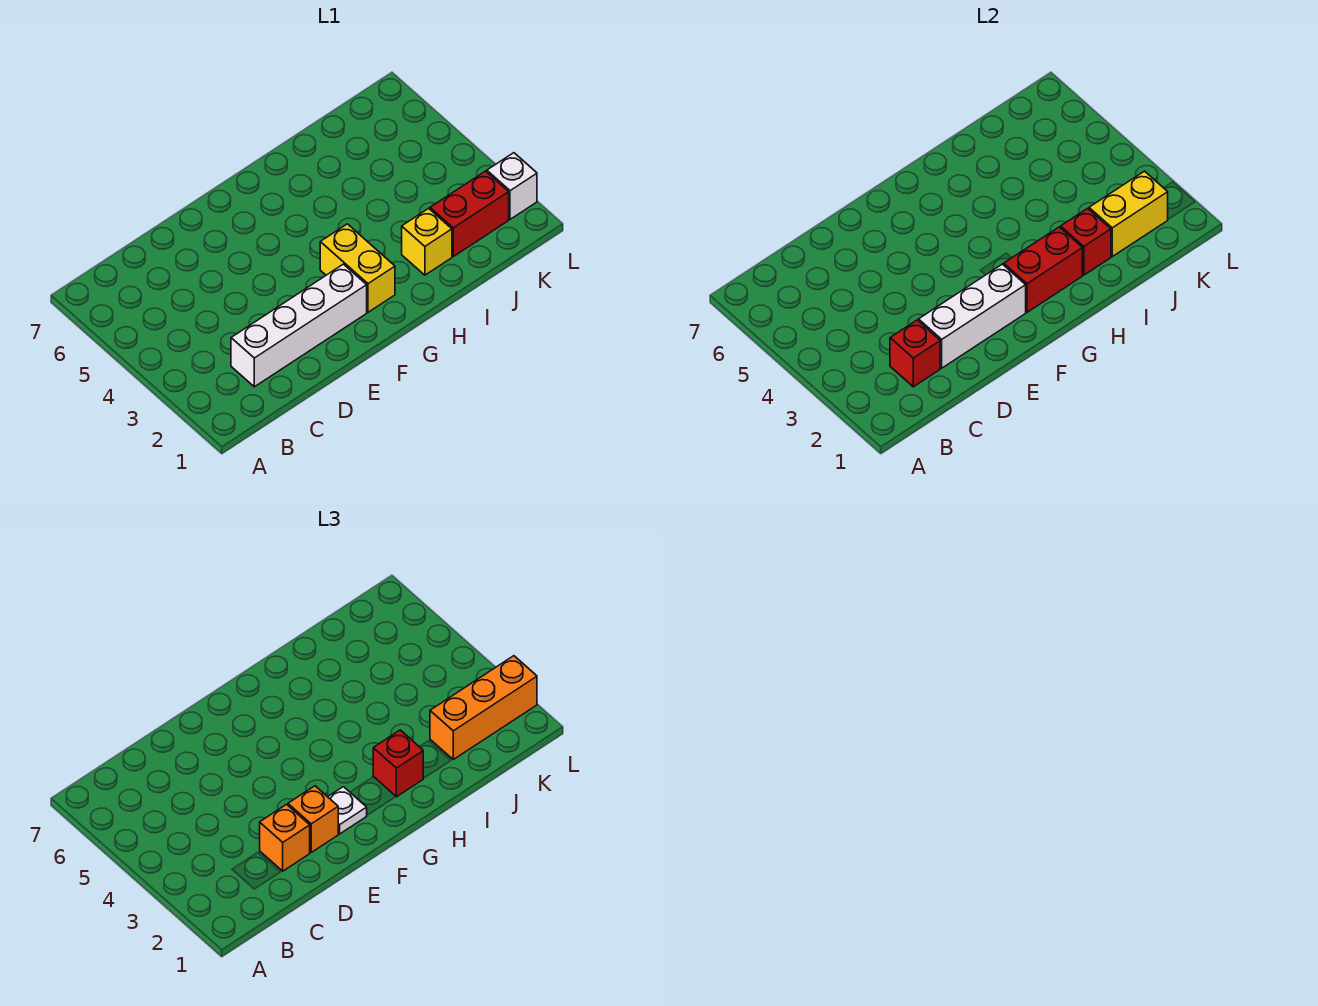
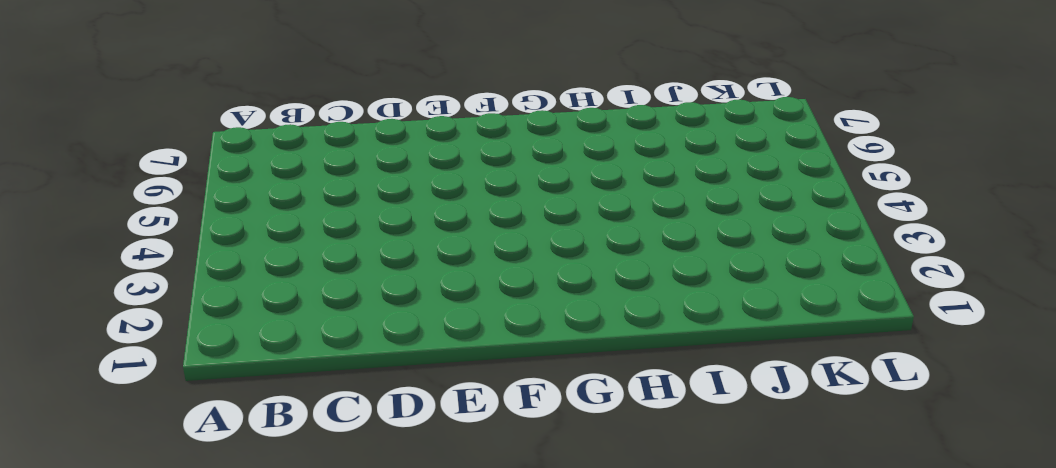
none -> white 1x4 brick [231,264,367,387]
none -> yellow 1x2 brick [320,224,395,312]
none -> yellow 1x1 brick [402,208,452,275]

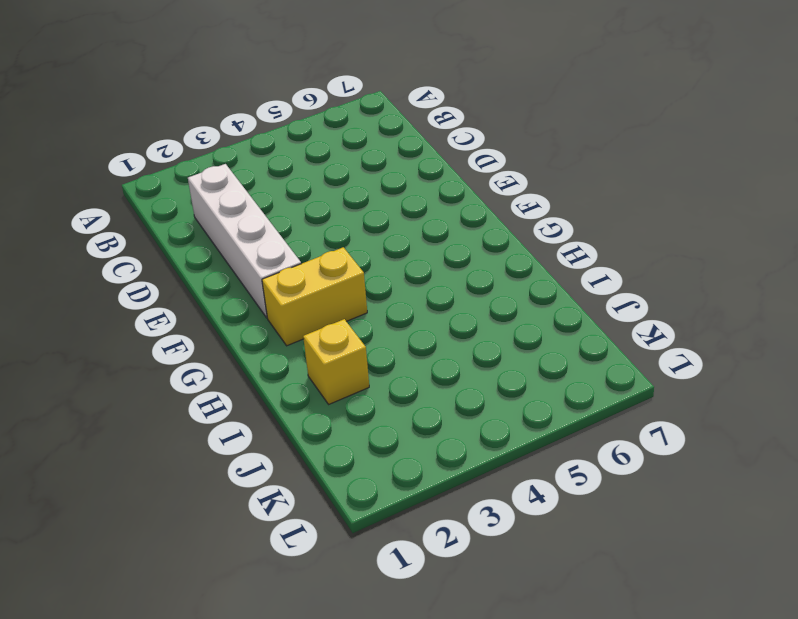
none -> red 1x2 brick [430,171,509,256]
none -> white 1x1 brick [487,153,537,219]
none -> red 1x1 brick [890,320,940,387]

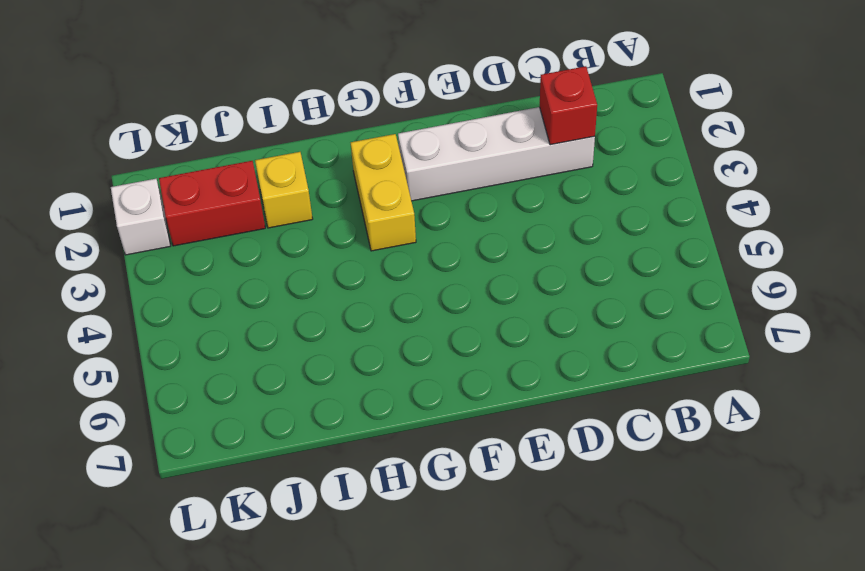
none -> white 1x3 brick [919,264,1026,368]
none -> red 1x2 brick [1004,227,1082,312]
none -> red 1x1 brick [1061,208,1111,275]

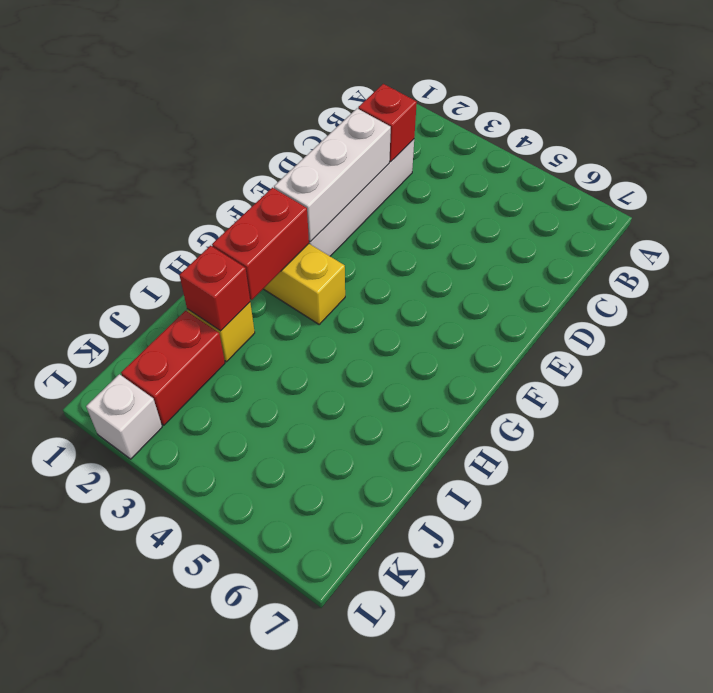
none -> yellow 1x2 brick [1089,171,1168,256]
none -> orange 1x1 brick [260,805,310,871]
none -> orange 1x1 brick [288,786,338,852]

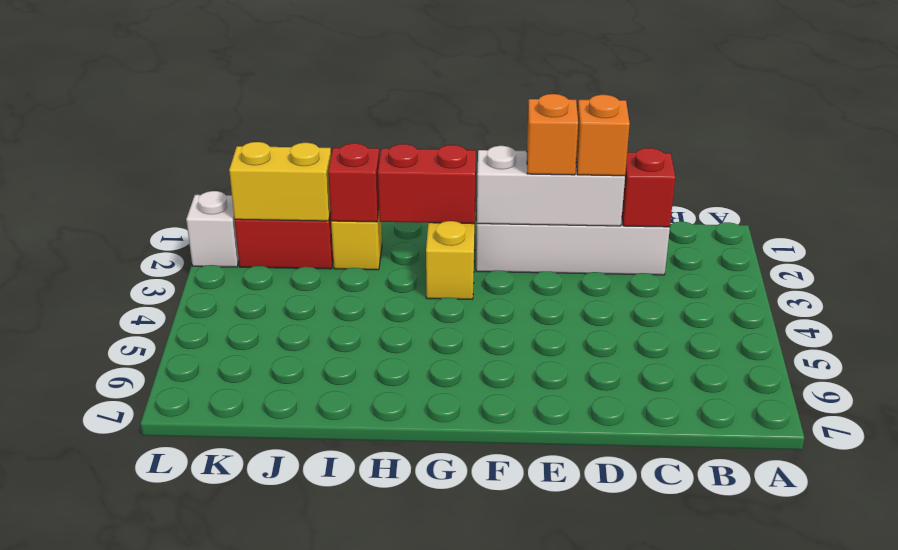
none -> white 1x1 plate [328,787,367,834]
none -> red 1x1 brick [373,730,423,797]
none -> orange 1x3 brick [430,656,537,759]

